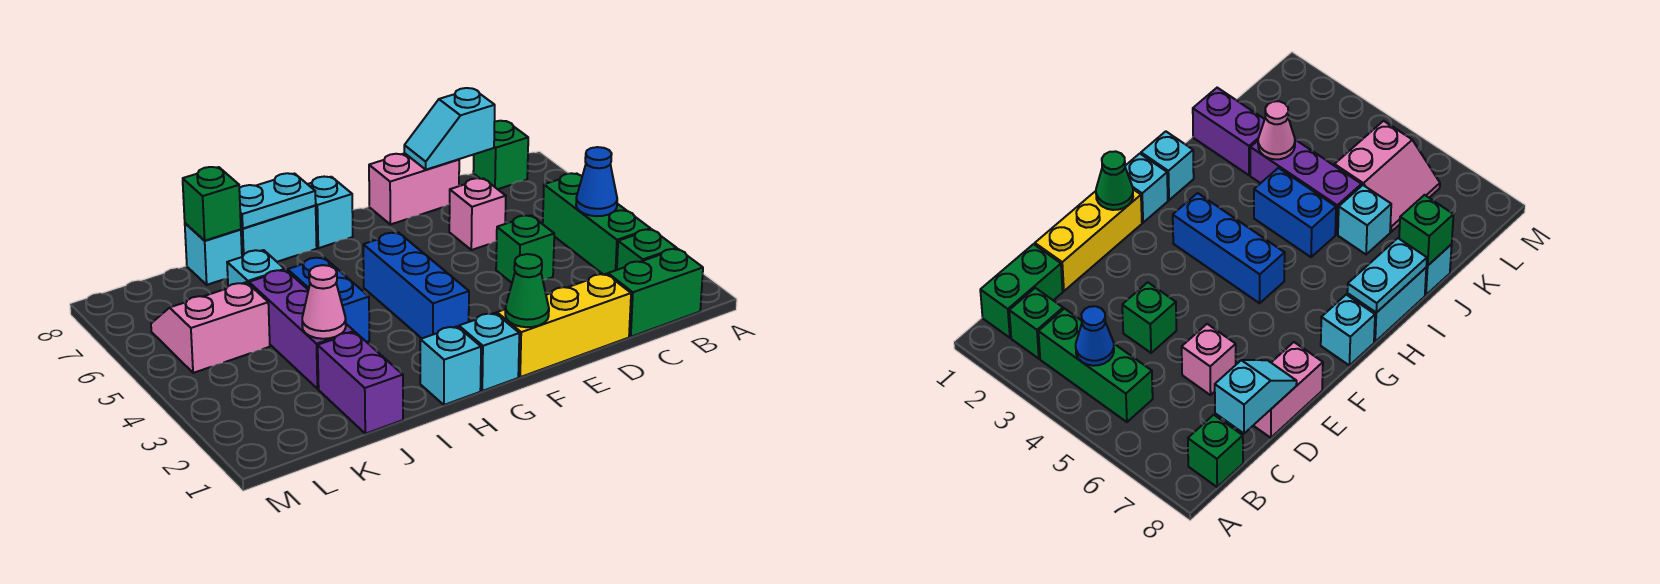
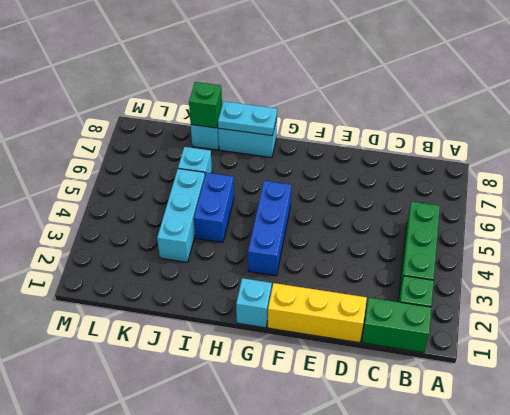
cyan 1x3 brick [157,169,205,262] -> purple 1x3 brick [249,270,354,389]
none -> green 1x1 brick [473,121,528,189]
none -> green 1x1 brick [496,215,554,283]
none -> pink 1x1 brick [449,178,506,250]

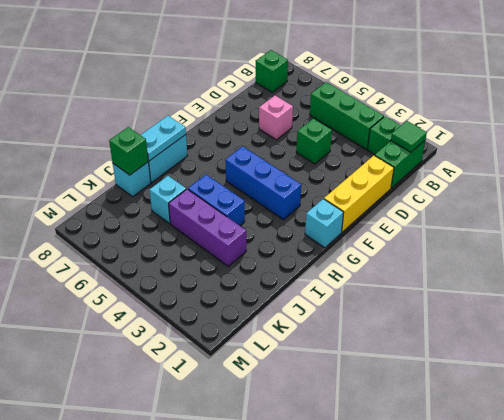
green 1x1 tile [391,121,427,152] -> none
none -> pink 1x2 brick [369,153,459,224]
none -> cyan 1x1 brick [308,177,353,248]
none -> cyan 1x1 brick [420,326,481,405]

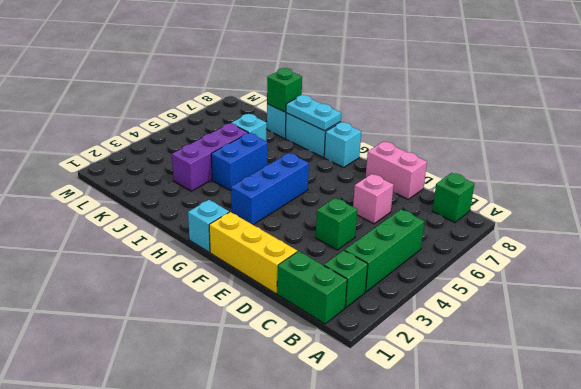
none -> cyan 1x1 brick [420,326,481,405]
none -> purple 1x2 brick [318,332,403,434]
none -> pink 2x2 slope [151,282,270,373]

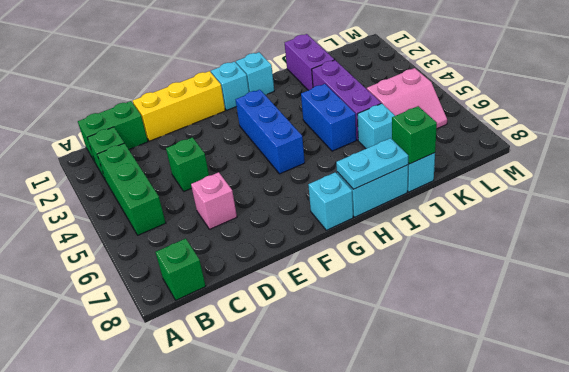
none -> pink 1x2 brick [369,153,459,224]
none -> blue 1x1 cone [576,147,617,216]
none -> cyan 1x2 slope [404,88,495,170]

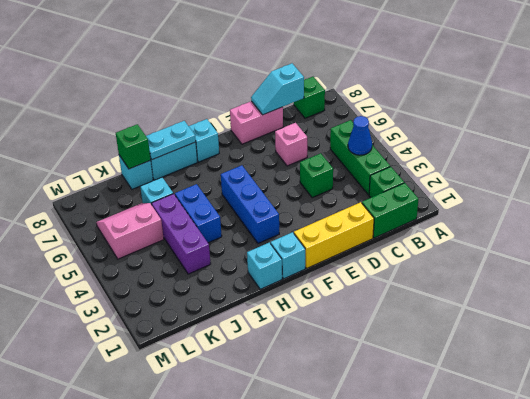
none -> purple 1x2 brick [318,332,403,434]
none -> green 1x1 cone [505,254,549,327]
none -> pink 1x1 cone [302,265,346,339]

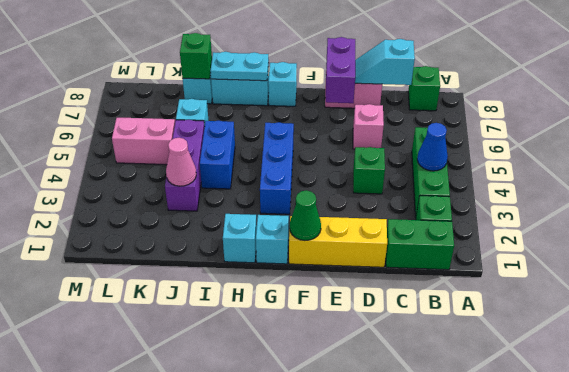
purple 1x2 brick [326,37,355,103] -> purple 1x2 brick moved to [318,332,403,434]

